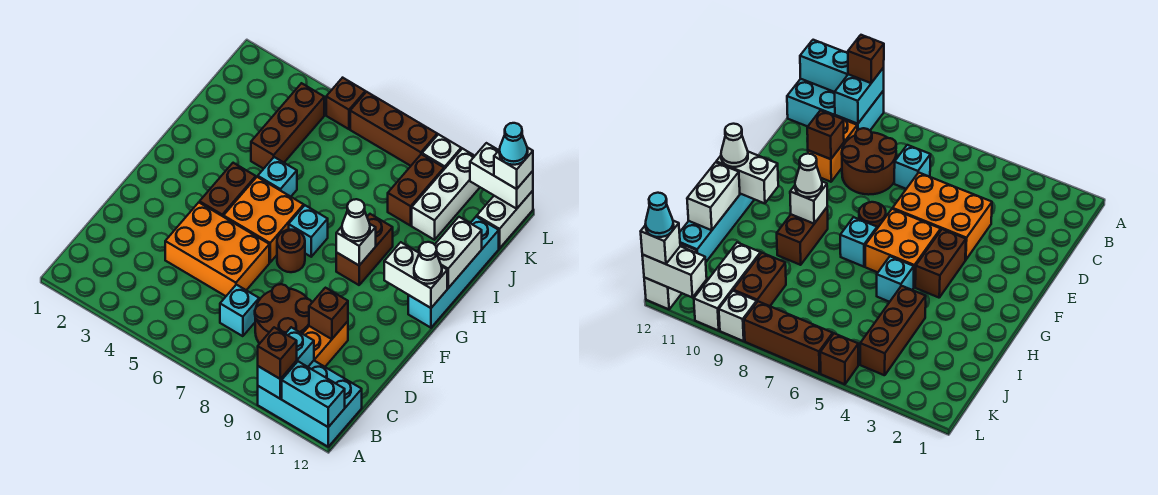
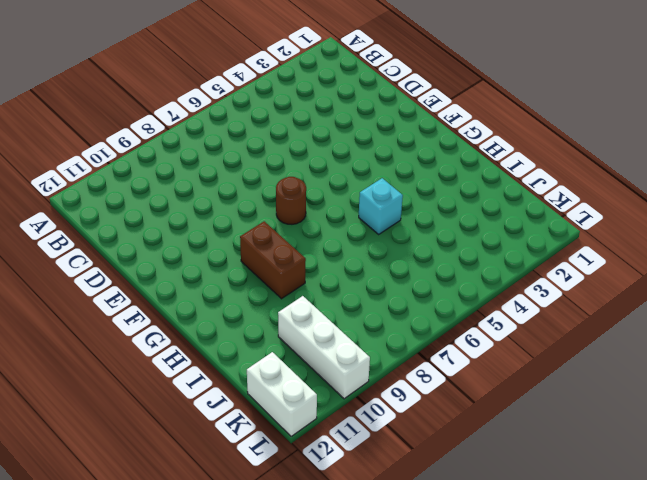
none -> cyan 2x3 brick [258,361,362,447]
none -> cyan 1x1 brick [220,285,259,336]
none -> brown 2x2 round brick [255,284,312,344]
none -> orange 1x2 brick [303,321,348,367]

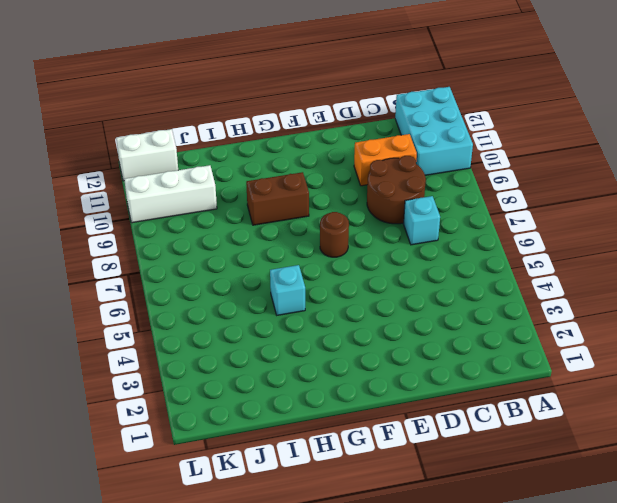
none -> orange 2x3 brick [165,203,269,296]
none -> brown 1x2 brick [200,163,256,216]
none -> orange 2x2 brick [223,177,304,262]
none -> cyan 1x1 brick [289,205,328,257]

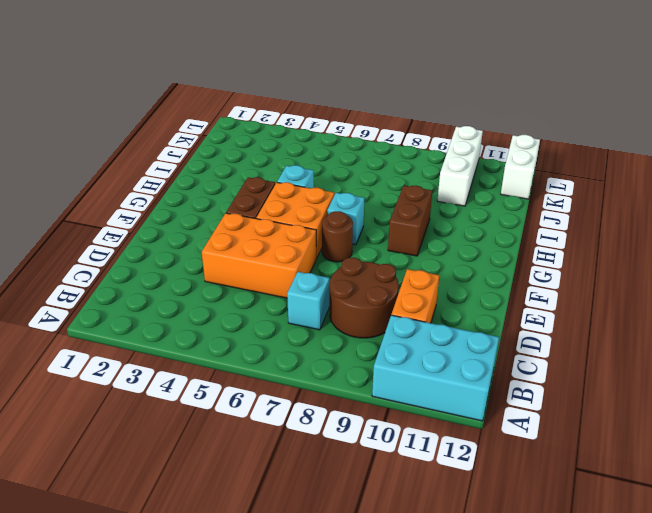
none -> cyan 1x4 brick [408,217,499,328]
none -> brown 1x3 brick [251,83,324,169]
none -> brown 1x2 brick [388,154,444,226]
none -> brown 1x1 brick [326,78,365,129]

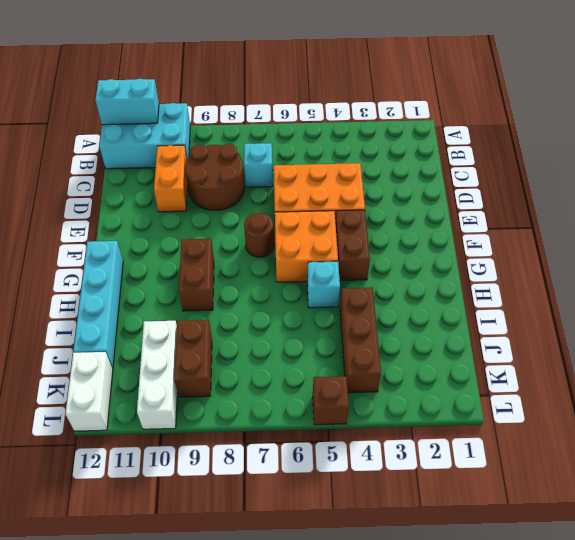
none -> cyan 1x1 brick [289,205,328,257]
none -> brown 1x3 brick [350,92,437,166]
none -> white 1x1 brick [422,134,461,169]
none -> cyan 1x2 brick [258,327,314,399]

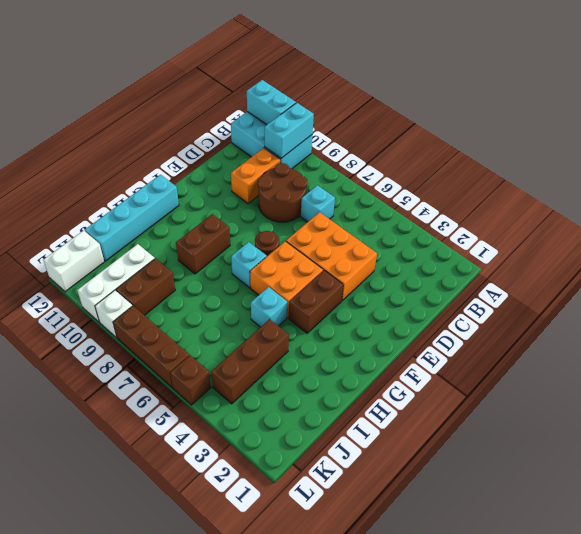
none -> brown 1x1 brick [309,288,348,339]
none -> white 1x1 brick [336,224,376,265]
none -> white 1x2 brick [384,242,447,308]
none -> white 1x2 brick [435,217,482,288]

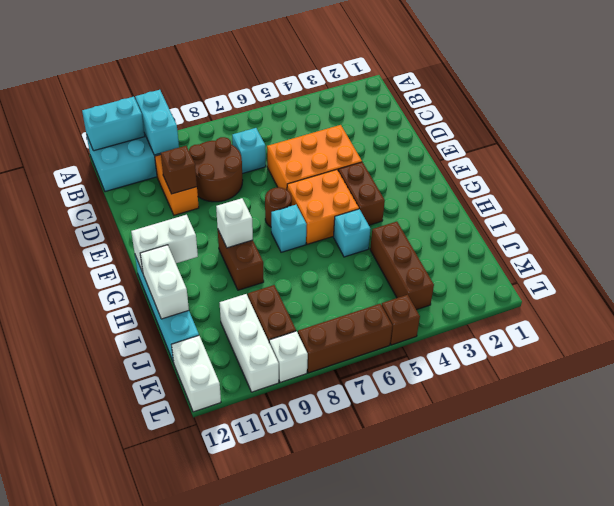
none -> white 1x2 brick [470,143,533,209]
none -> brown 1x1 brick [258,327,297,379]
none -> white 1x1 cone [342,199,370,241]
none -> white 1x1 cone [414,242,442,284]

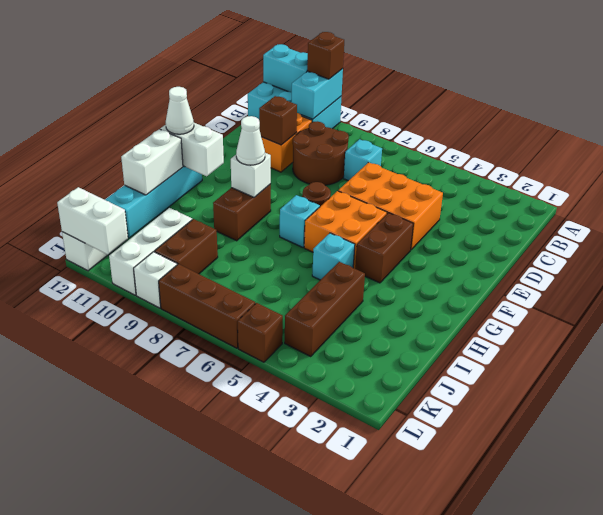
none -> white 1x1 brick [494,147,533,189]
none -> cyan 1x1 cone [499,123,528,165]

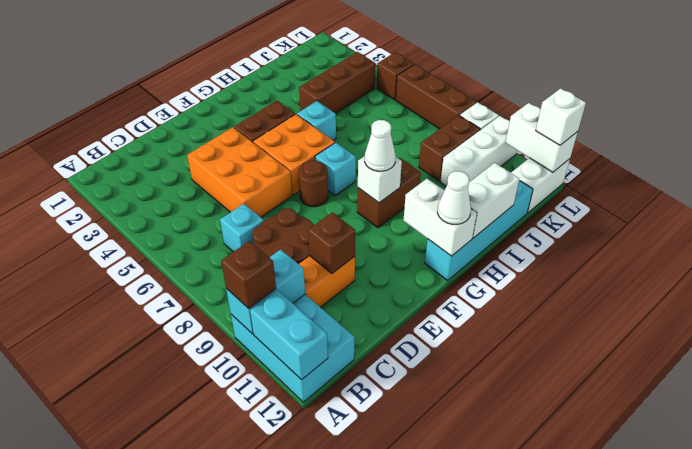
none -> cyan 1x1 cone [499,123,528,165]

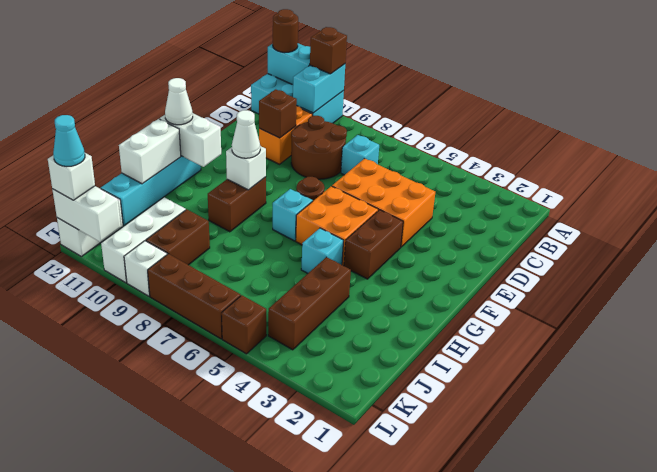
brown 1x1 round brick [273,9,298,52] -> none

